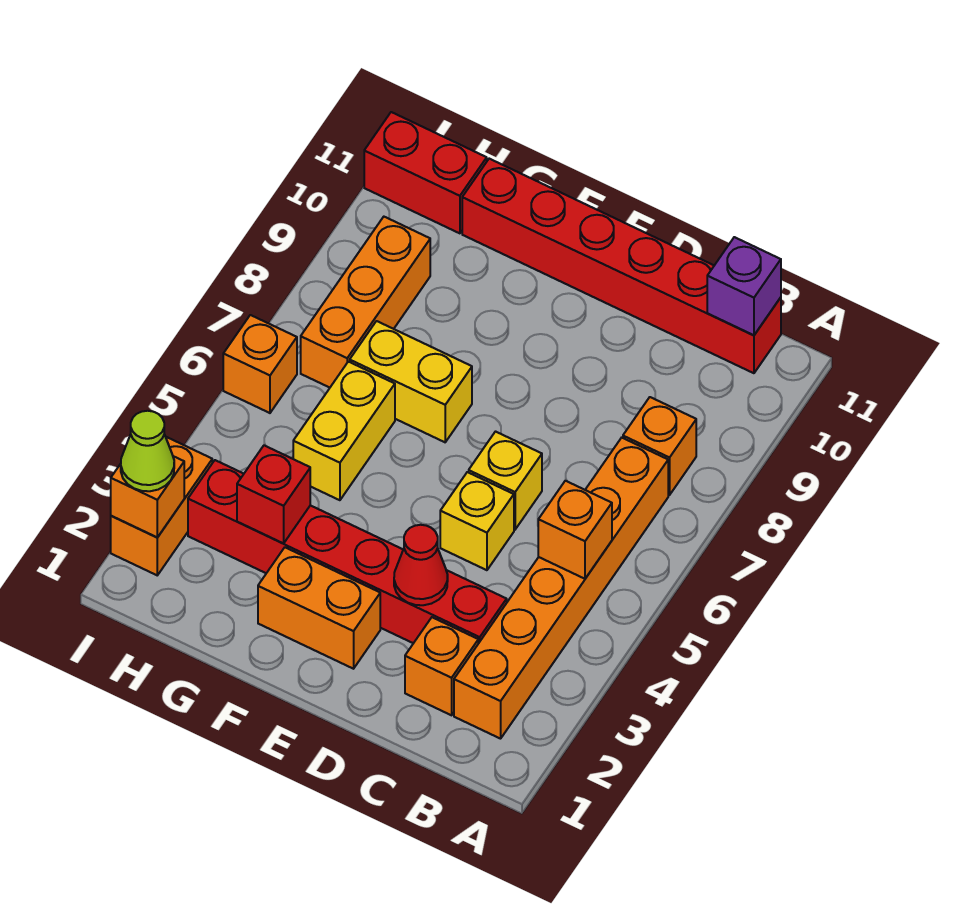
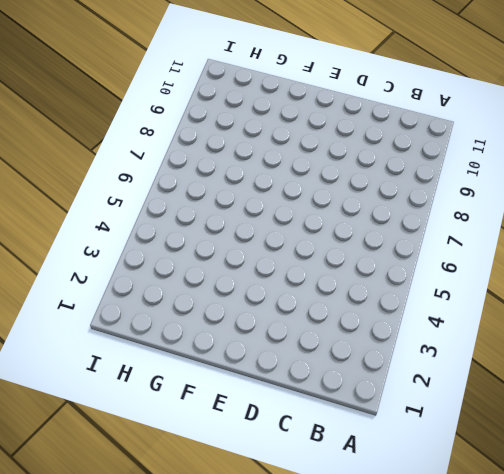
none -> orange 1x6 brick [454,438,668,739]
none -> orange 1x1 brick [623,397,696,495]
none -> red 1x6 brick [462,159,781,373]

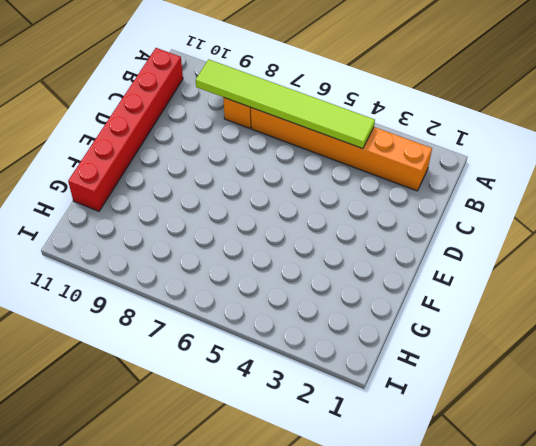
lime 1x6 tile [196,59,375,149] -> orange 1x1 brick [538,481,612,579]
none -> orange 1x1 brick [405,617,478,715]
none -> red 1x6 brick [188,460,507,644]
none -> yellow 1x1 brick [440,472,514,570]

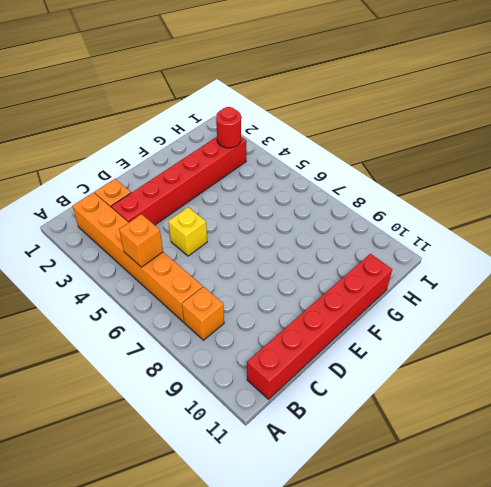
red 1x1 round brick [216,107,241,148] -> none
none -> yellow 1x1 brick [469,432,542,530]
none -> orange 1x2 brick [258,548,380,669]
none -> yellow 1x2 brick [350,321,472,442]

